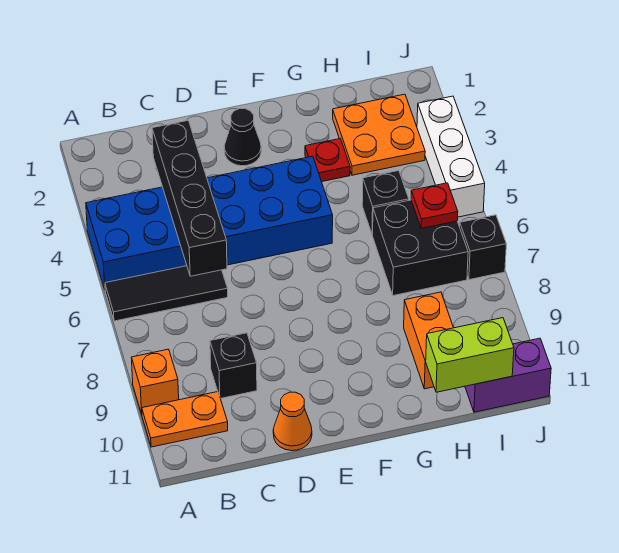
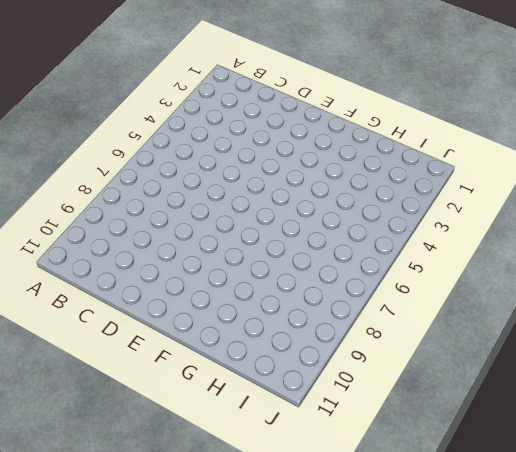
none -> blue 2x6 brick [86,156,333,289]
none -> black 1x3 tile [105,266,228,321]
none -> orange 1x1 brick [131,349,179,414]

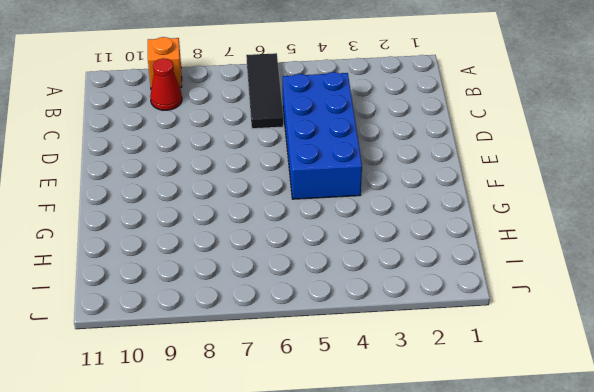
red 1x1 cone [150,58,182,110] -> none
blue 2x4 brick [283,72,362,199] -> blue 2x6 brick [86,156,333,289]
none -> orange 1x2 plate [142,392,228,447]
none -> black 1x1 brick [210,333,257,398]
none -> orange 1x1 cone [273,392,312,451]

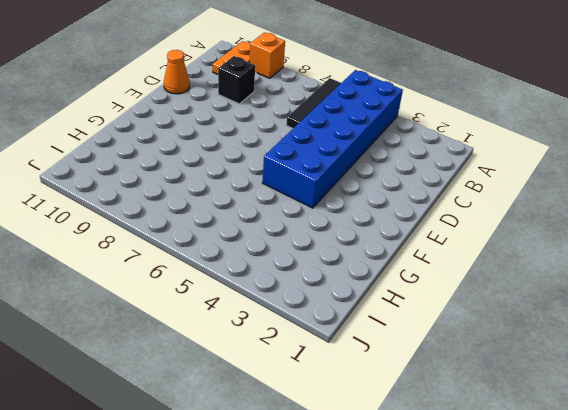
none -> black 1x1 cone [224,109,261,166]
none -> red 1x1 plate [305,139,350,182]
none -> orange 2x2 plate [333,94,425,175]

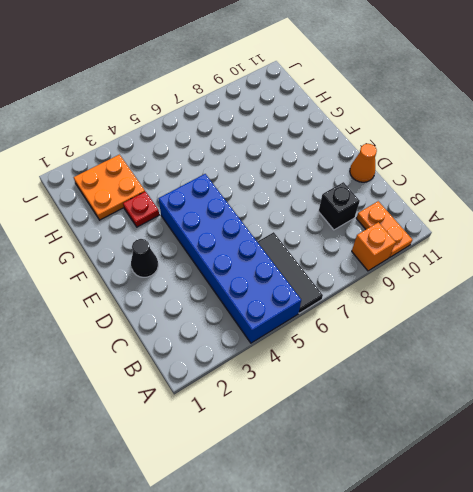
none -> black 1x1 brick [362,171,409,235]
none -> black 2x2 brick [373,200,468,296]
none -> orange 1x2 brick [404,292,454,389]

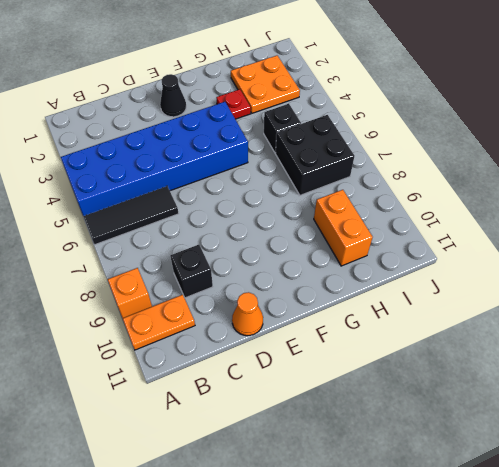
none -> purple 1x2 brick [465,338,551,412]
none -> white 1x3 brick [417,96,485,217]
none -> black 1x1 brick [460,215,506,280]

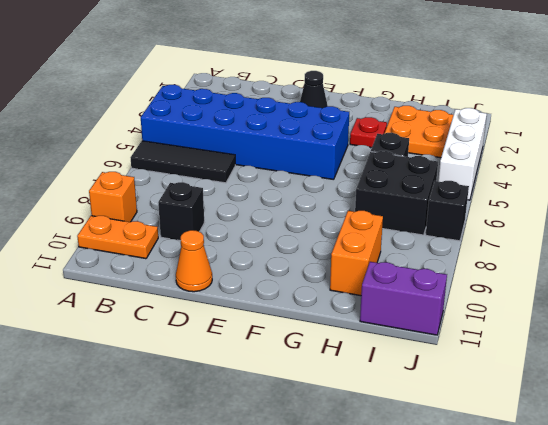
none -> black 1x4 brick [152,121,227,276]
none -> lime 1x2 brick [426,318,514,392]
none -> red 1x1 plate [411,183,458,228]

